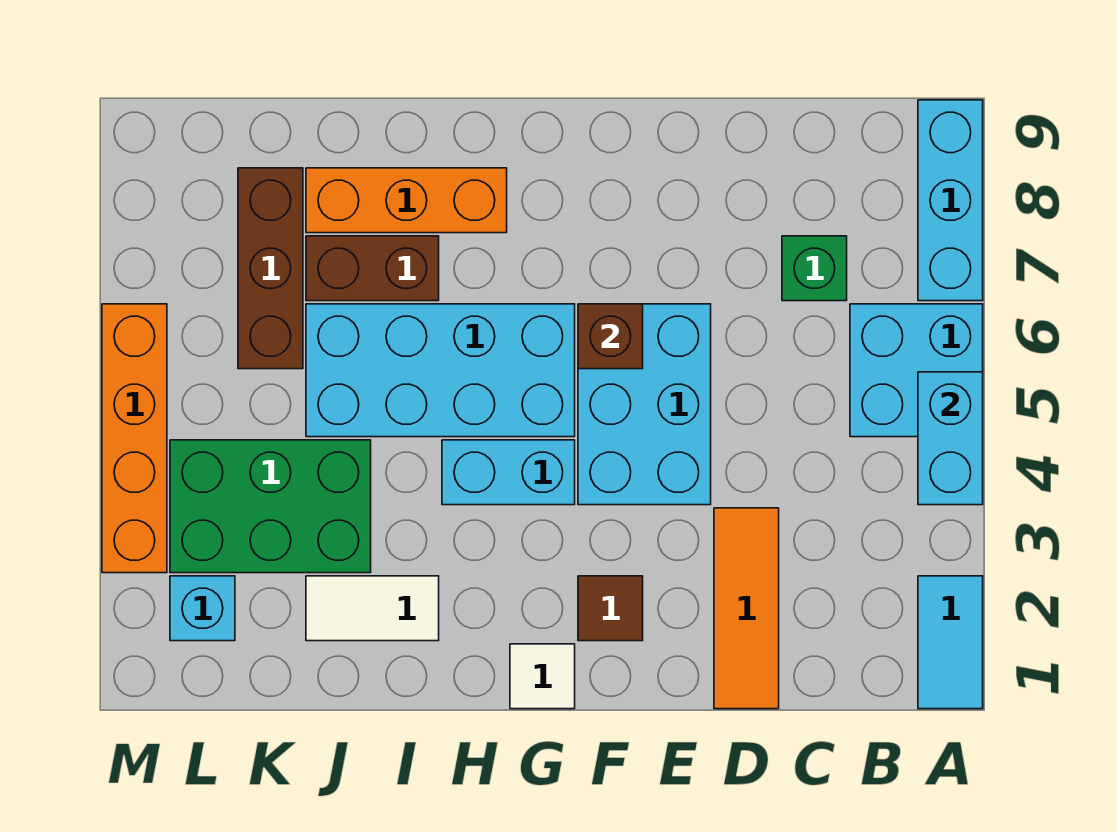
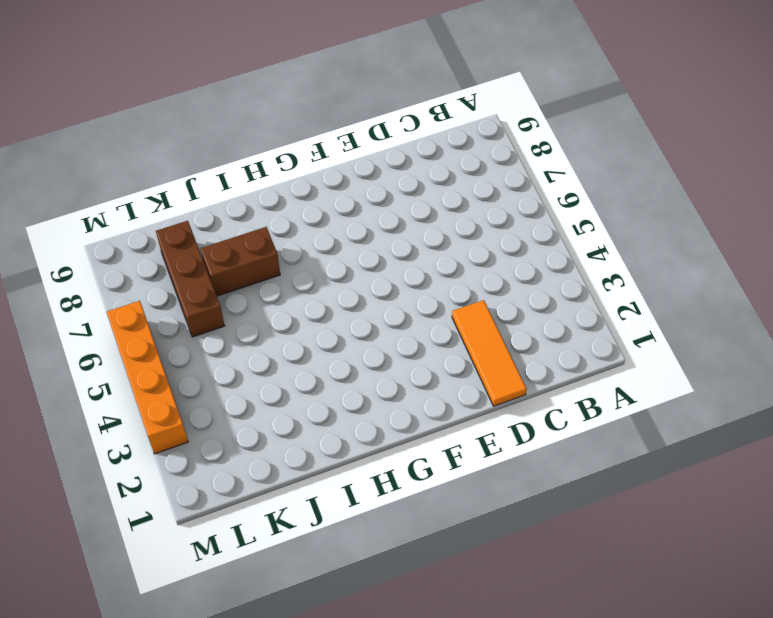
none -> cyan 1x2 tile [918,576,983,709]
none -> cyan 2x2 brick [850,304,983,437]
none -> cyan 1x3 brick [918,100,983,301]

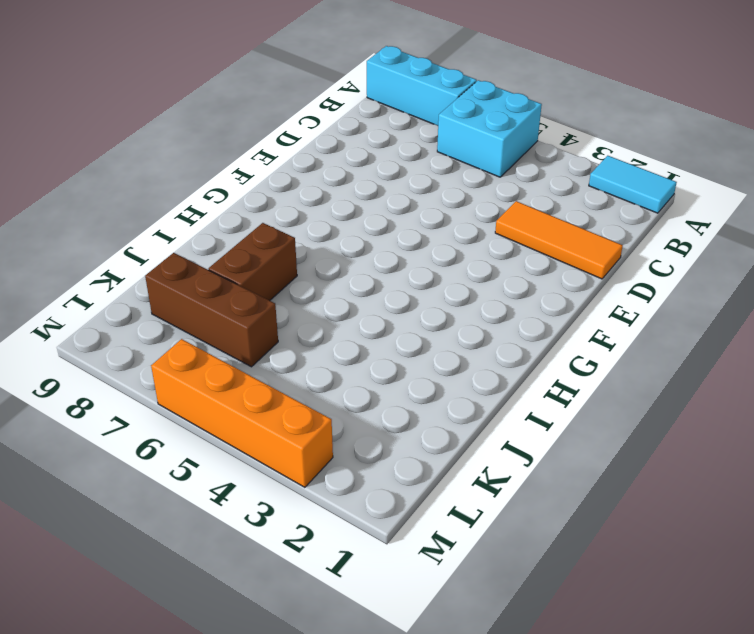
none -> green 1x1 brick [782,236,847,301]
none -> cyan 2x3 brick [578,304,711,505]
none -> brown 1x1 tile [578,576,643,641]

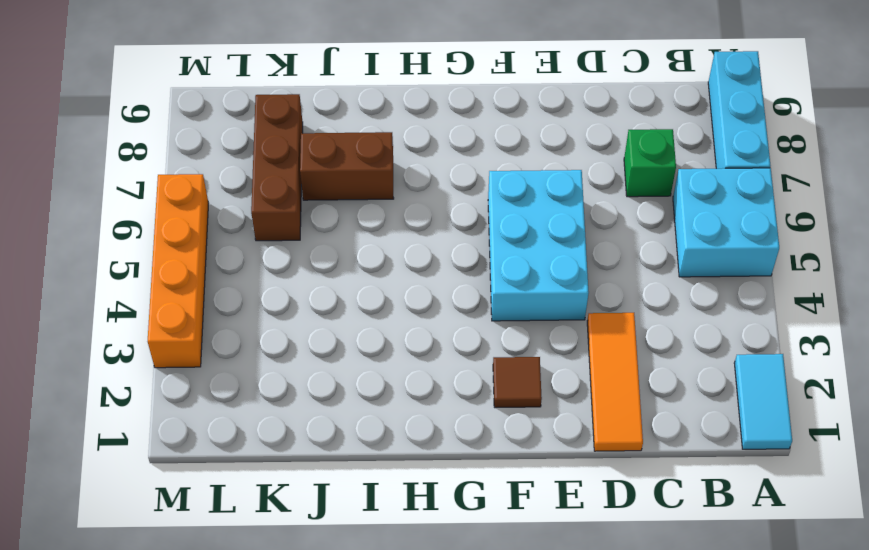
none -> white 1x1 tile [510,644,575,709]
none -> cyan 1x2 brick [442,440,575,505]
none -> cyan 2x4 brick [306,304,575,437]

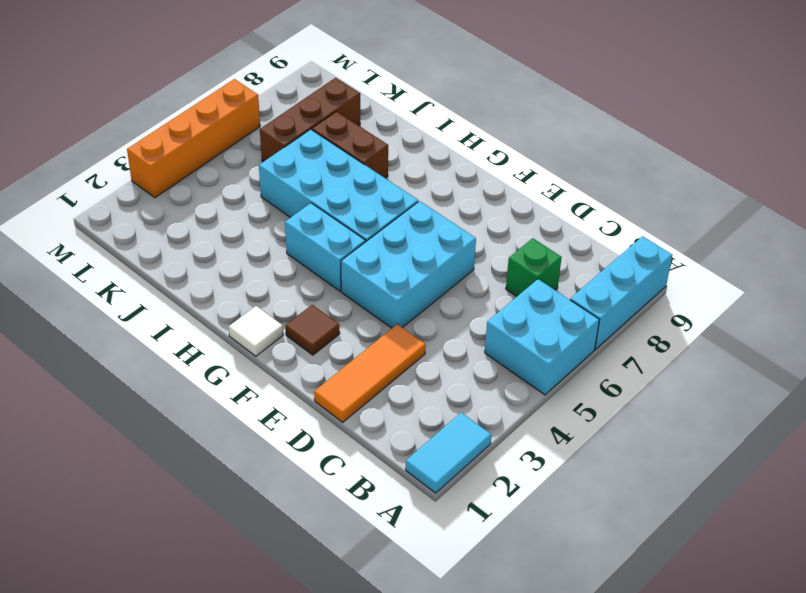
none -> orange 1x3 brick [306,168,507,233]
none -> white 1x2 tile [306,576,439,641]
none -> green 2x3 brick [170,440,371,573]

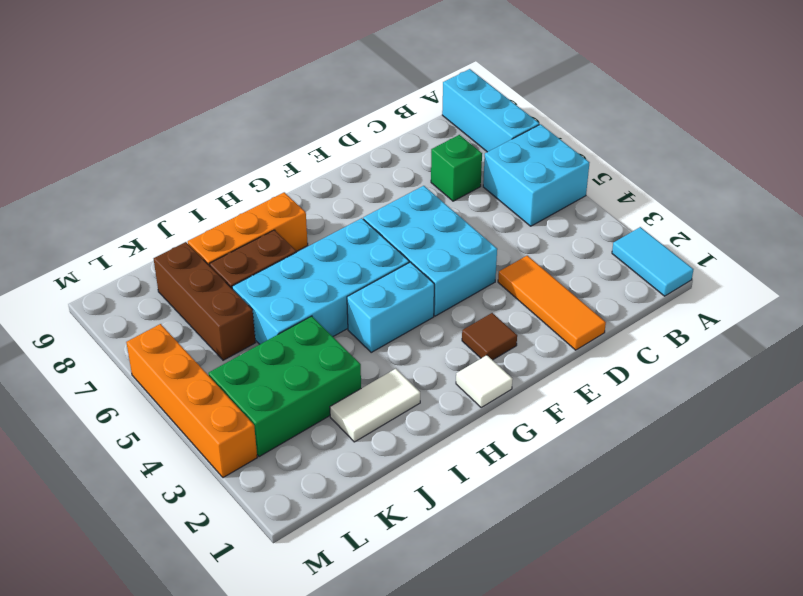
none -> cyan 1x1 brick [170,576,235,641]
none -> cyan 1x2 brick [918,372,983,505]
none -> brown 1x1 brick [578,304,643,369]

